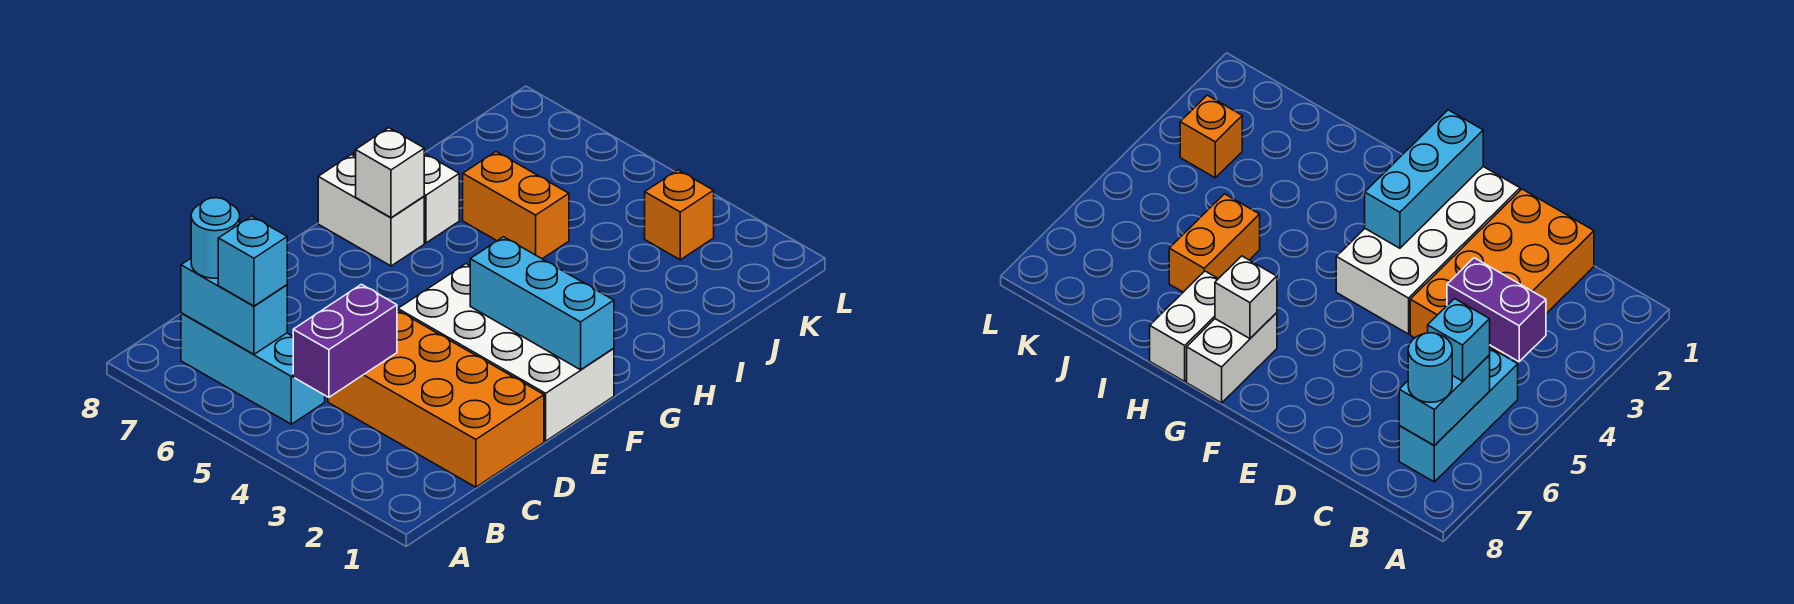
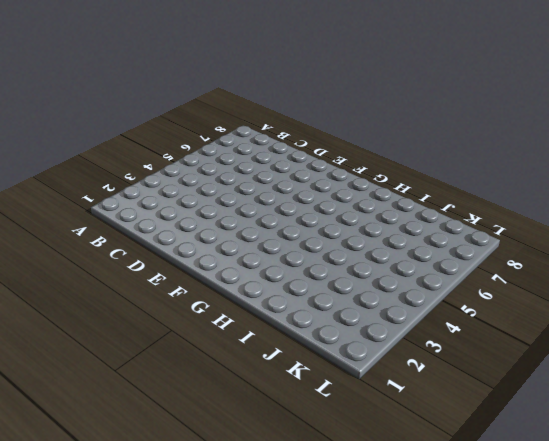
none -> cyan 1x3 brick [181,313,325,424]
none -> orange 2x4 brick [328,310,544,487]
none -> white 2x4 brick [398,264,614,441]

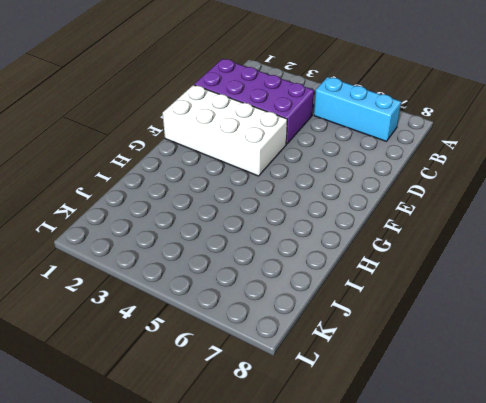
purple 2x4 brick [194,59,314,144] -> orange 2x4 brick [328,310,544,487]
none -> white 1x2 brick [318,155,424,266]
none -> white 1x2 brick [353,152,459,243]
none -> orange 1x2 brick [463,152,569,259]

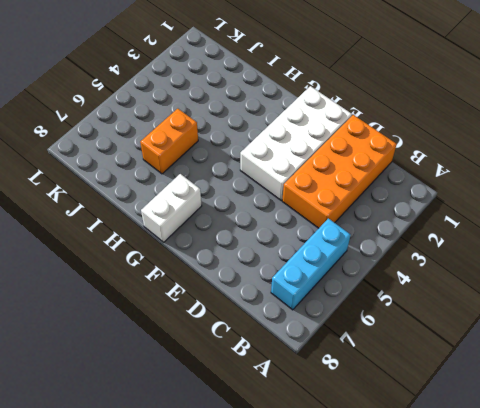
none -> white 1x2 brick [353,152,459,243]
none -> orange 1x1 brick [645,170,714,260]
none -> purple 1x2 brick [293,284,397,397]

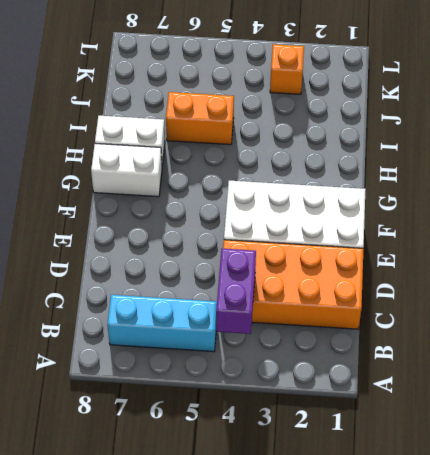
none -> cyan 1x2 brick [181,259,287,354]
none -> cyan 1x3 brick [470,237,614,370]
none -> white 1x1 brick [356,128,424,218]

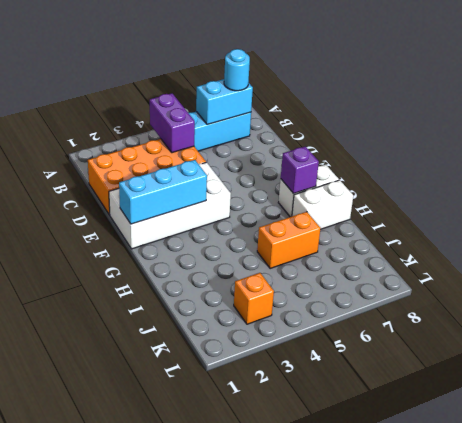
purple 1x1 brick [281,146,319,194] -> white 1x1 brick [356,128,424,218]
none -> cyan 1x1 brick [218,216,287,306]

